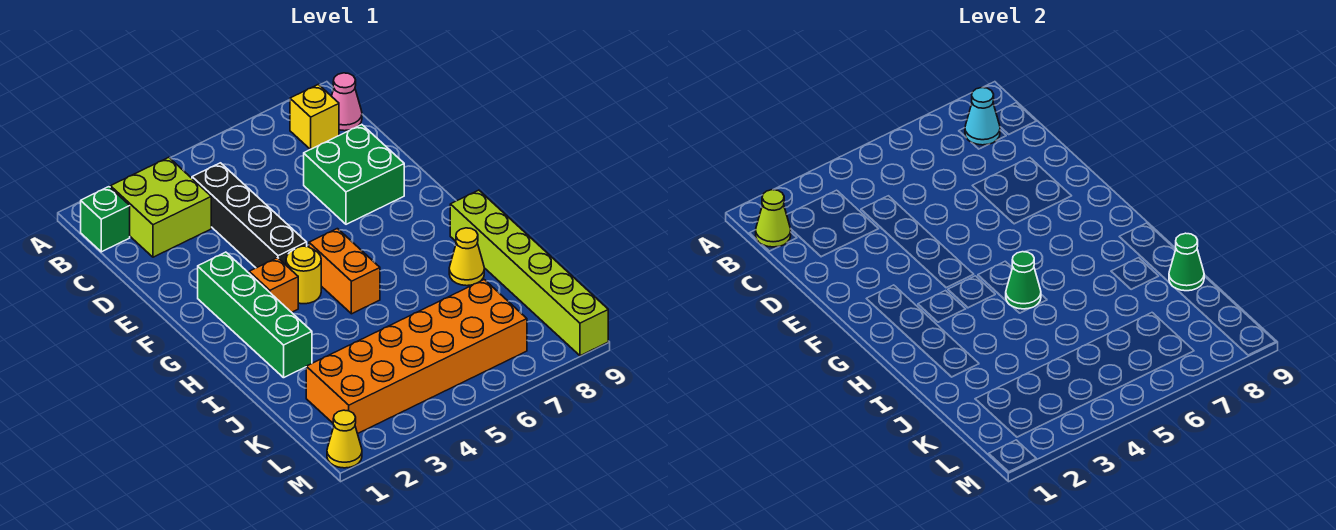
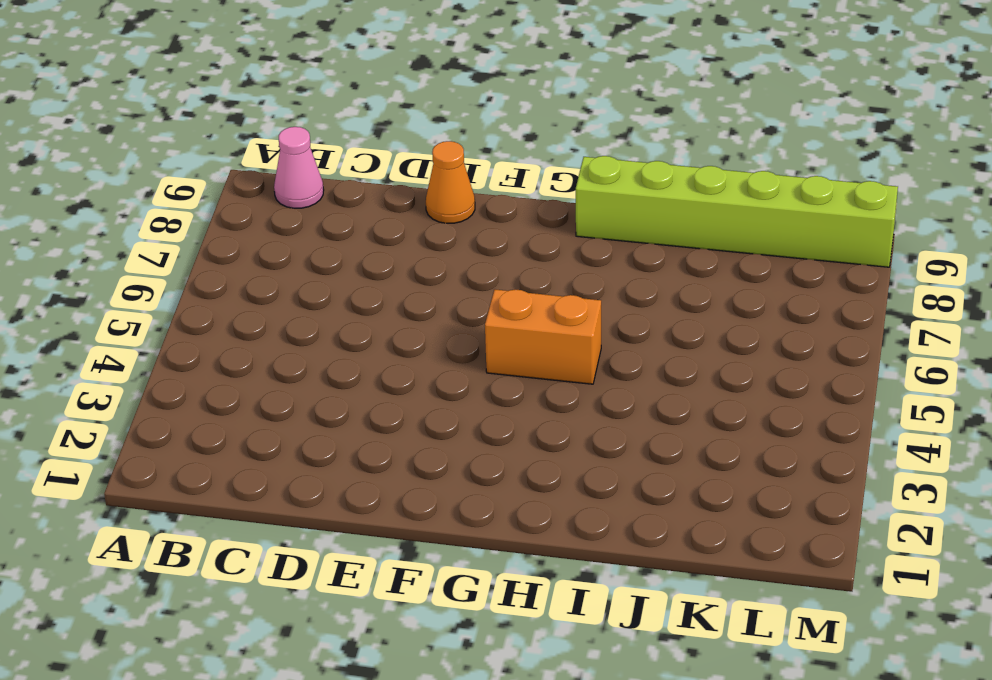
orange 1x1 cone [426,141,475,223] -> none
none -> green 1x1 brick [81,187,130,252]
none -> lime 2x2 brick [110,157,211,257]
none -> yellow 1x1 brick [290,84,339,149]

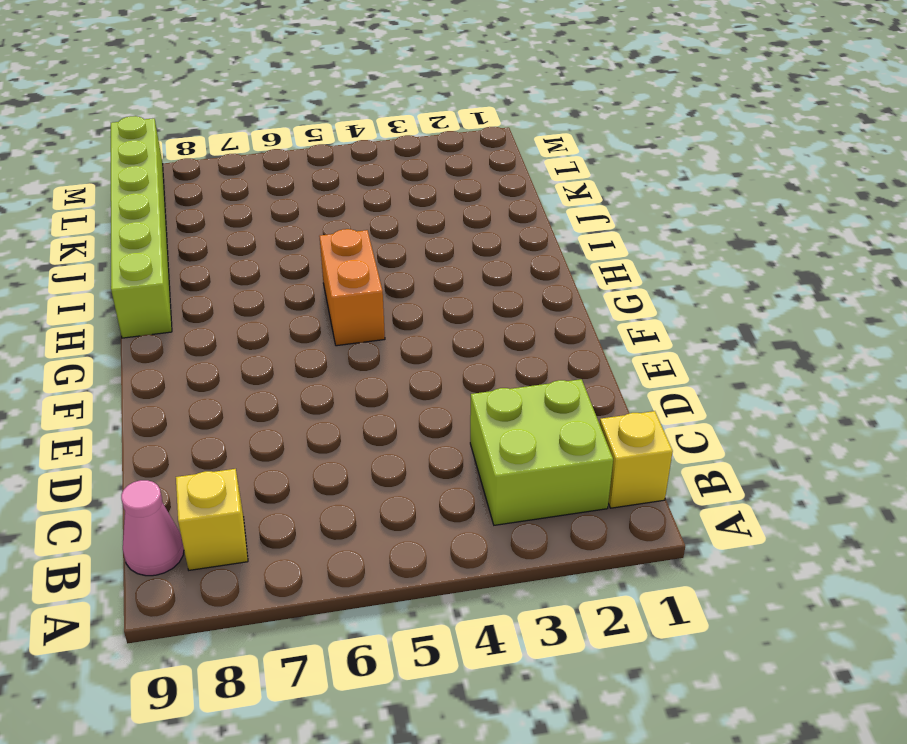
yellow 1x1 brick [600,411,673,508] -> green 1x1 brick [81,187,130,252]
none -> black 1x4 brick [192,163,307,268]
none -> green 2x2 brick [304,125,404,224]
none -> green 1x4 brick [198,252,312,378]

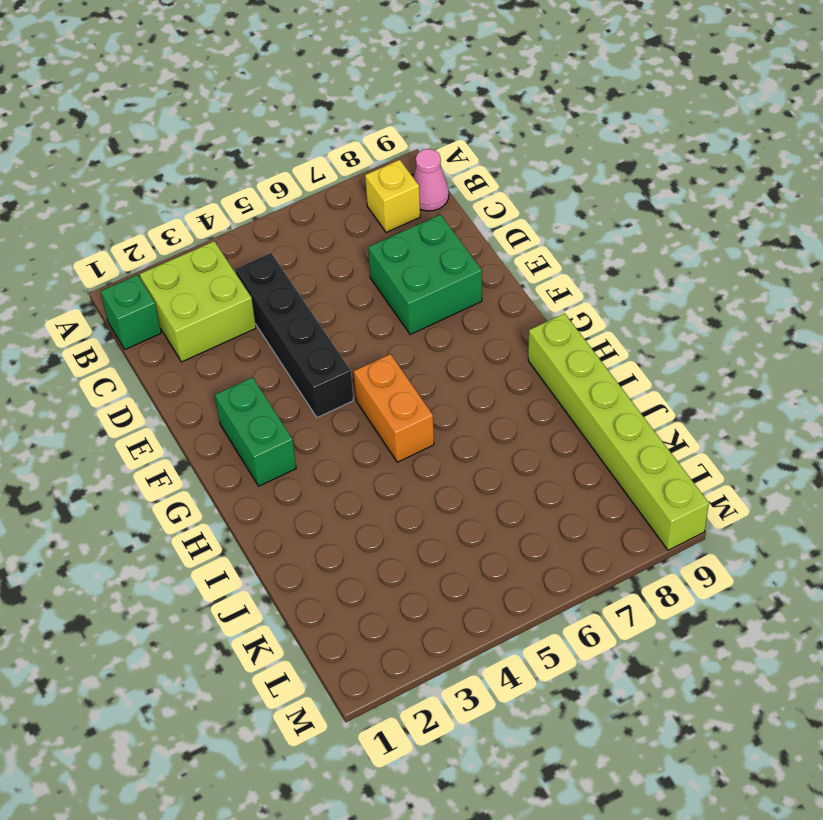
green 1x2 brick [215,377,296,486] -> green 1x4 brick [198,252,312,378]
none -> orange 1x1 brick [249,258,298,312]
none -> yellow 1x1 round brick [286,246,321,304]
none -> yellow 1x1 cone [449,228,484,286]

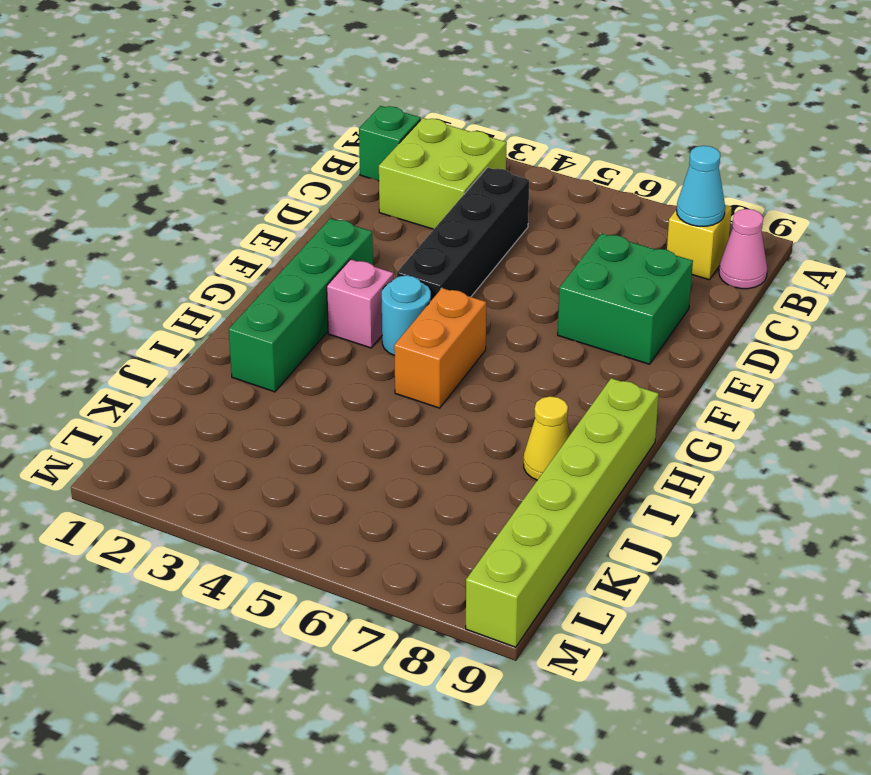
pink 1x1 brick [327,259,394,348] -> orange 1x1 brick [249,258,298,312]
cyan 1x1 round brick [382,276,431,356] -> yellow 1x1 round brick [286,246,321,304]
none -> orange 2x6 brick [306,280,527,434]
none -> yellow 1x1 cone [327,410,362,468]
none -> lime 1x1 cone [756,190,791,247]

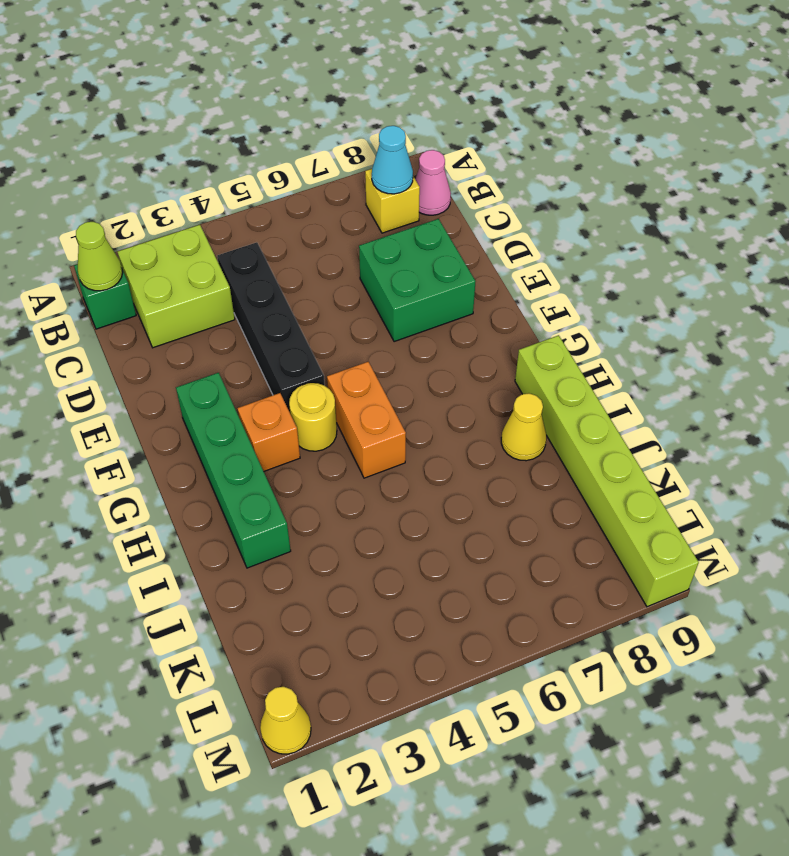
none -> orange 2x6 brick [306,280,527,434]
none -> green 1x1 cone [1006,252,1041,309]
none -> green 1x1 cone [1169,233,1204,291]

